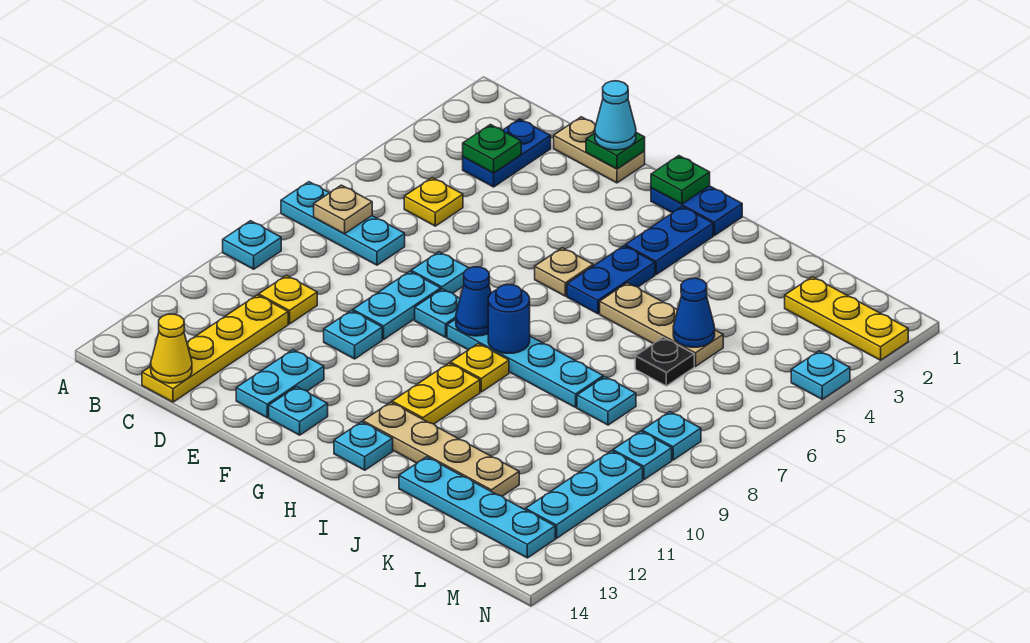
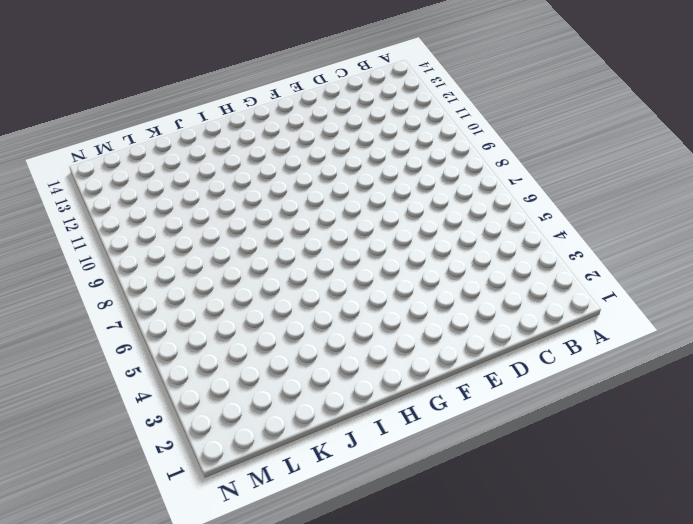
none -> cyan 1x3 plate [281,182,405,265]
none -> cyan 1x1 plate [223,221,281,269]
none -> blue 1x2 plate [463,119,551,187]
none -> yellow 1x1 plate [404,178,463,226]

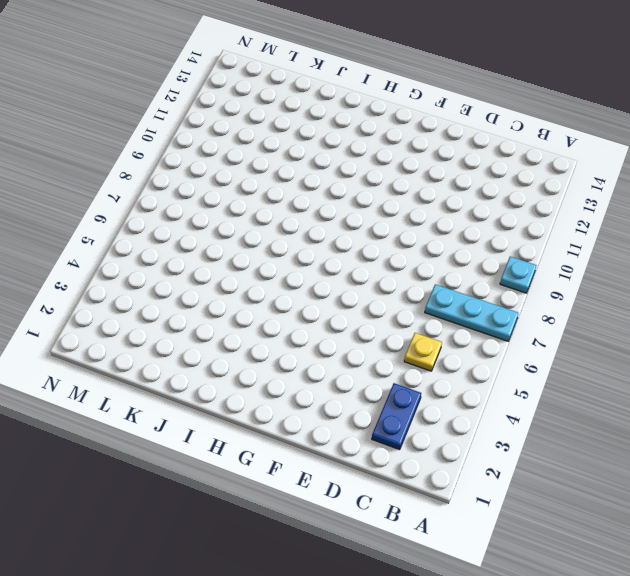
none -> yellow 1x1 plate [259,275,317,324]
none -> yellow 1x4 plate [142,295,288,402]
none -> tan 1x2 plate [554,117,645,183]
none -> cyan 1x1 plate [411,252,469,293]

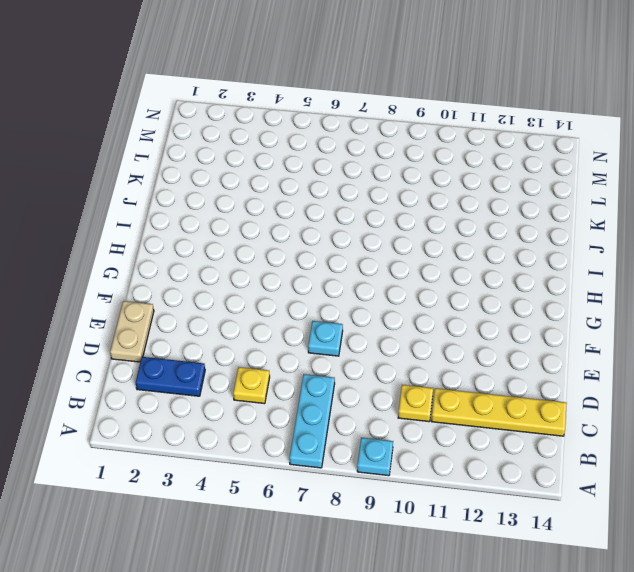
none -> cyan 1x2 plate [353,271,441,339]
none -> cyan 1x1 plate [324,311,382,359]
none -> cyan 1x2 plate [236,350,324,418]
none -> cyan 1x1 plate [415,289,460,337]

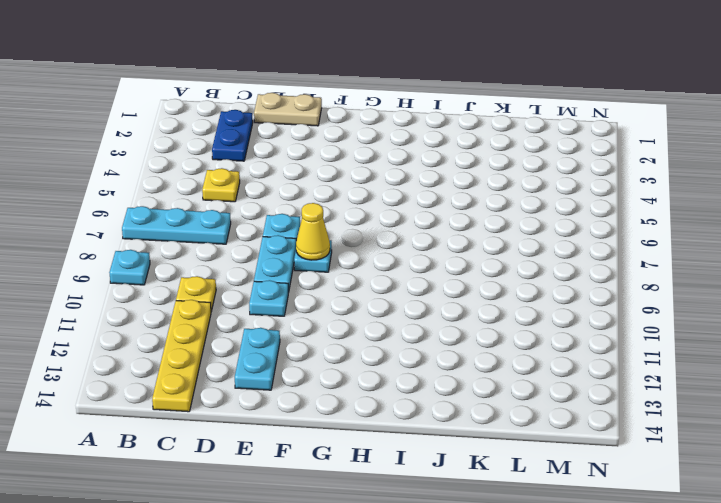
yellow 1x1 cone [296,203,330,260] -> yellow 1x1 cone moved to [151,314,192,383]
none -> cyan 1x1 plate [269,387,328,435]
none -> blue 1x2 plate [651,186,742,235]
none -> tan 1x1 plate [535,248,593,296]
none -> cyan 1x4 plate [447,319,603,407]

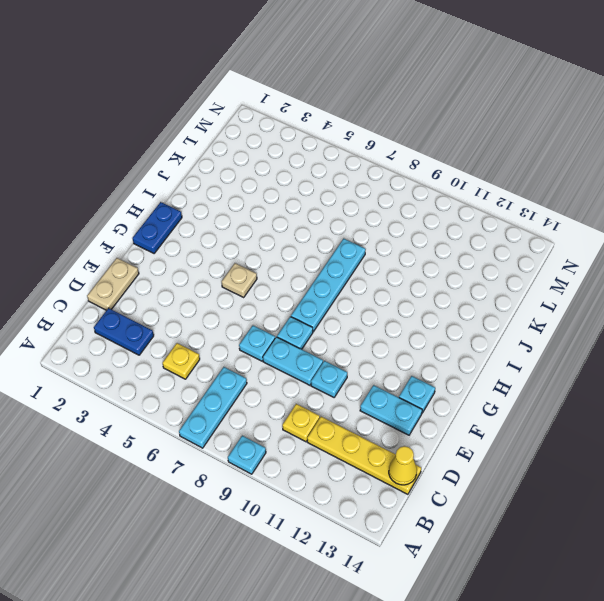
none -> blue 1x2 plate [625,207,713,274]
none -> blue 1x2 plate [567,246,655,314]
none -> yellow 1x1 plate [450,344,509,392]
none -> yellow 1x2 plate [392,363,480,424]

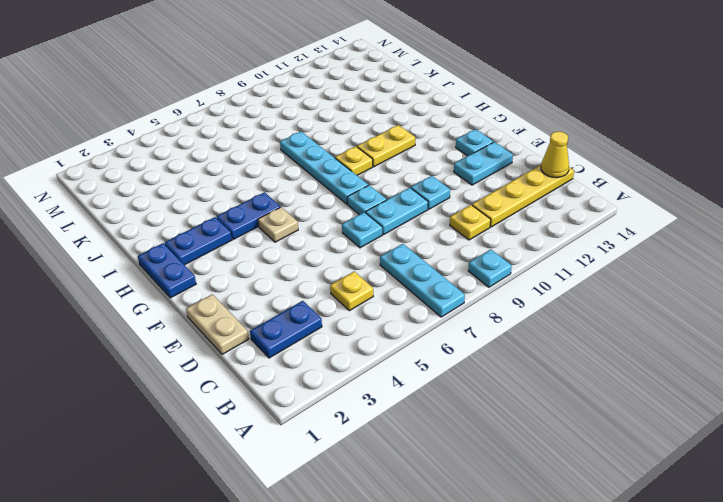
none -> tan 1x4 plate [363,402,519,496]
none -> cyan 1x1 plate [334,422,393,470]
none -> tan 1x3 plate [600,283,723,366]
none -> cyan 1x4 plate [399,457,555,558]

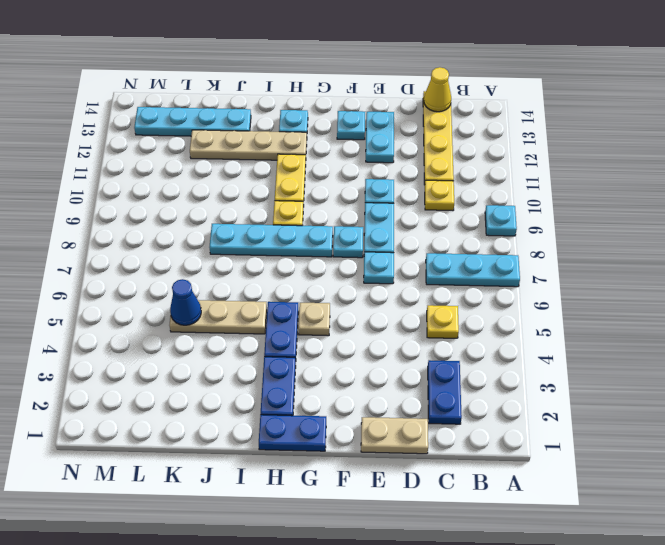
none -> black 1x1 plate [635,337,694,386]
none -> cyan 1x1 plate [577,377,636,425]
none -> yellow 1x3 plate [785,277,908,360]
none -> cyan 1x1 plate [642,412,701,460]

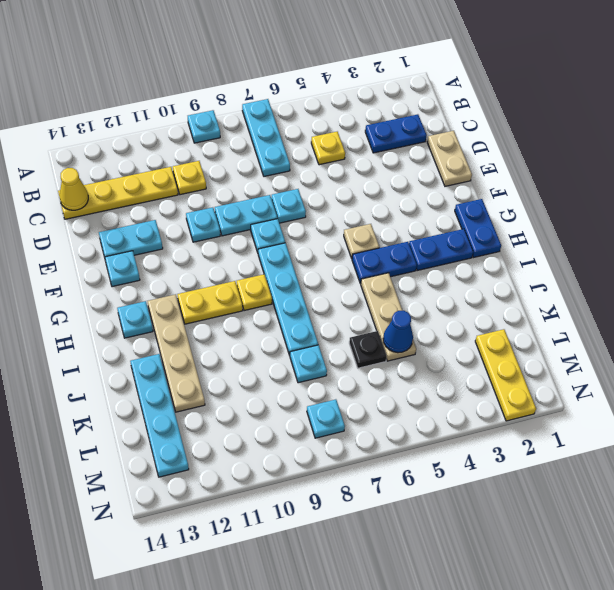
none -> cyan 1x1 plate [613,431,672,480]
none -> cyan 1x3 plate [526,451,643,538]
none -> cyan 1x1 plate [791,351,850,399]
none -> tan 1x1 plate [314,185,372,234]

